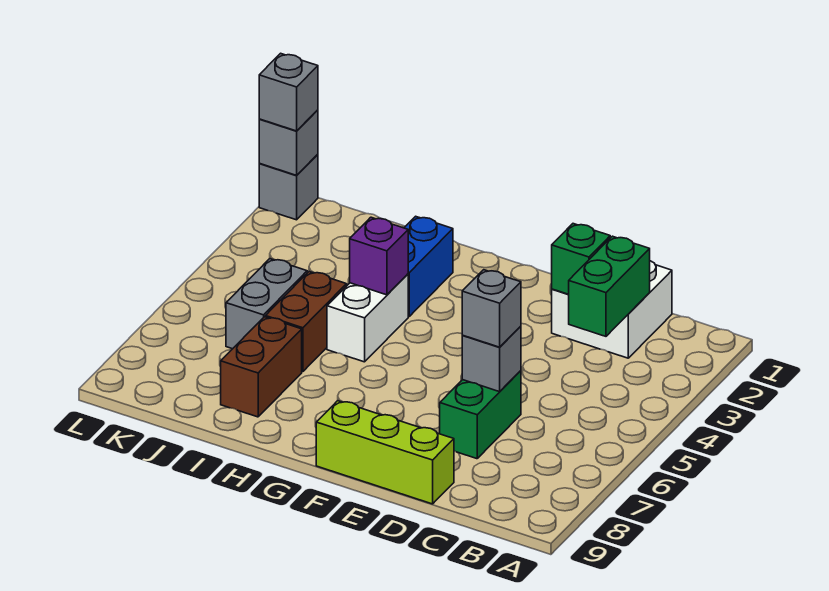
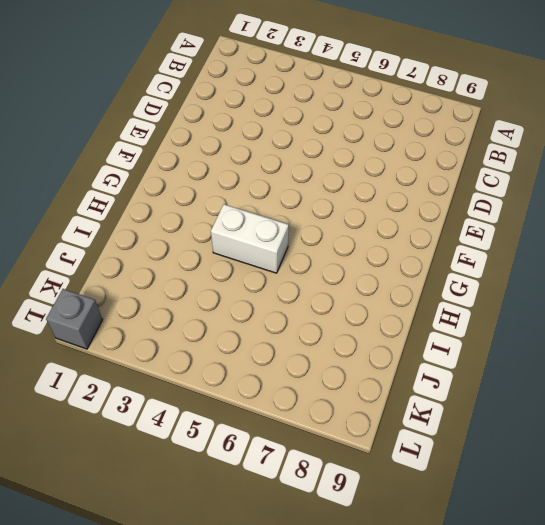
none -> white 2x2 brick [552,261,672,358]
none -> green 1x2 brick [440,371,521,459]
none -> lime 1x3 brick [316,401,454,504]

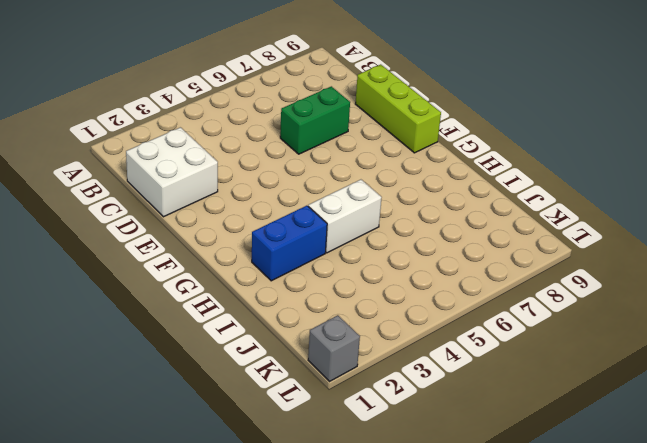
none -> brown 1x2 brick [265,272,347,372]
none -> brown 1x2 brick [221,317,302,417]
none -> grey 1x2 brick [226,259,307,349]

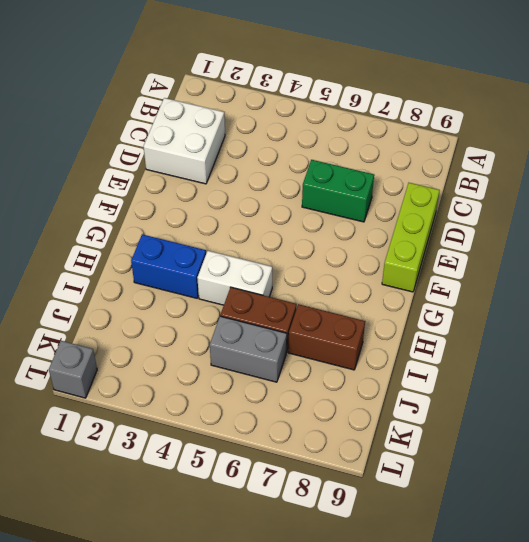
none -> green 1x2 brick [569,236,650,336]
none -> green 1x1 brick [552,224,610,294]
none -> grey 1x1 brick [462,326,521,392]

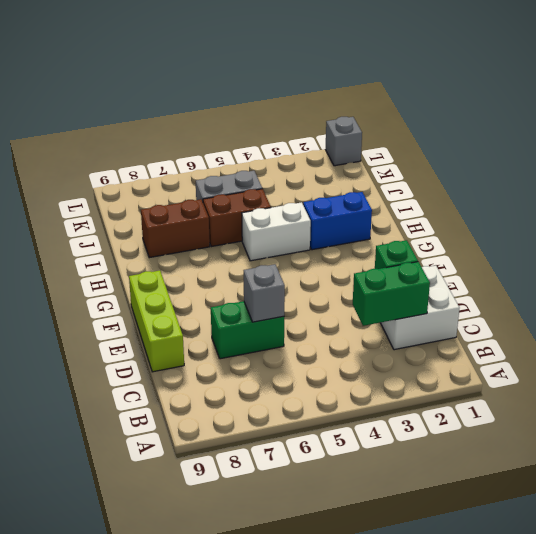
none -> purple 1x1 brick [350,217,408,295]
none -> grey 1x1 brick [259,110,318,175]
none -> grey 1x1 brick [462,270,521,347]

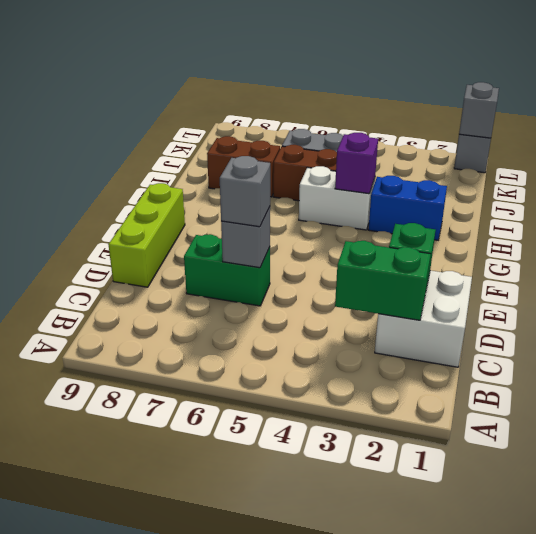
none -> grey 1x1 brick [259,53,318,131]

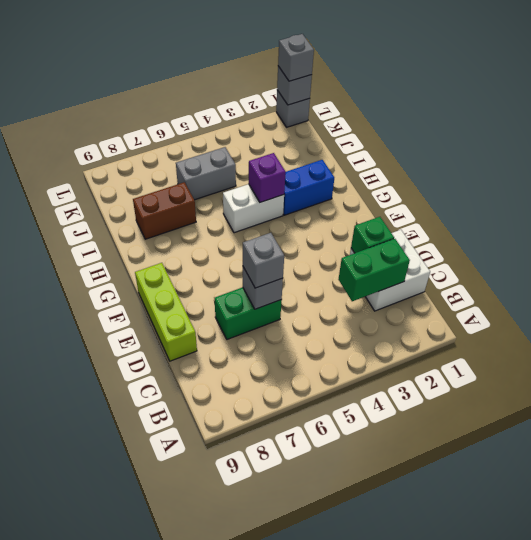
none -> brown 1x2 brick [265,272,347,372]

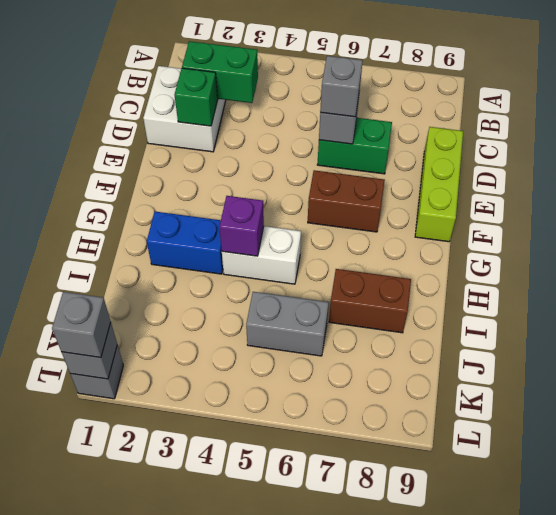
brown 1x2 brick [308,170,385,232] -> brown 1x2 brick moved to [265,272,347,372]

